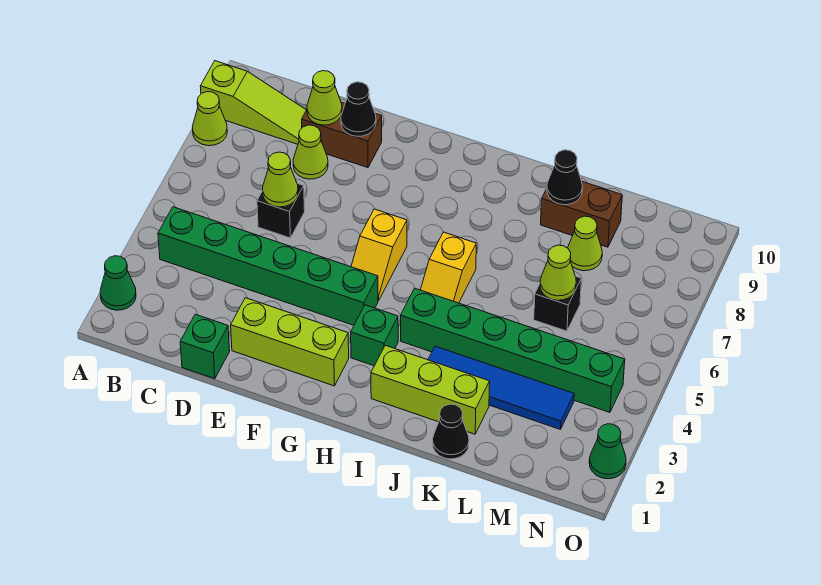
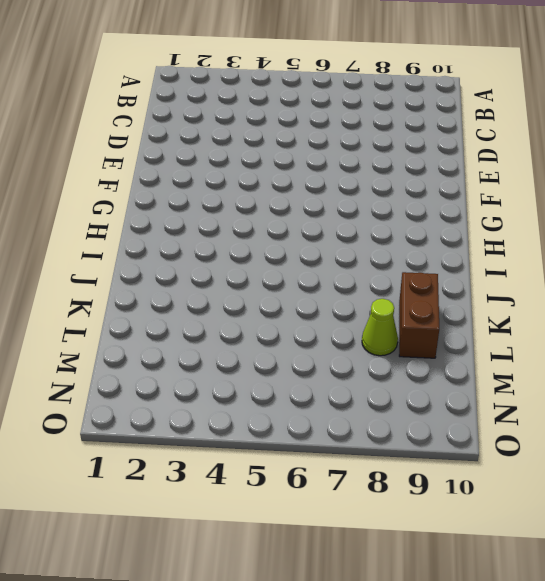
none -> green 1x1 cone [100,256,136,310]
none -> lime 1x1 cone [192,92,227,146]
none -> lime 1x3 slope [200,61,306,144]

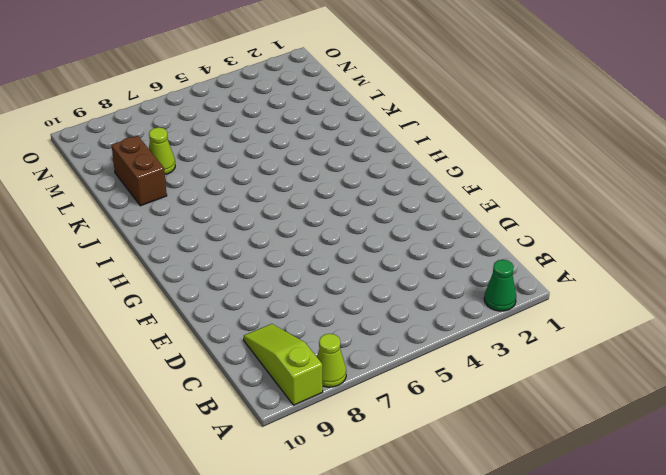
none -> green 1x6 brick [158,207,378,325]
none -> green 1x1 brick [180,314,230,379]
none -> black 1x1 brick [257,183,305,238]

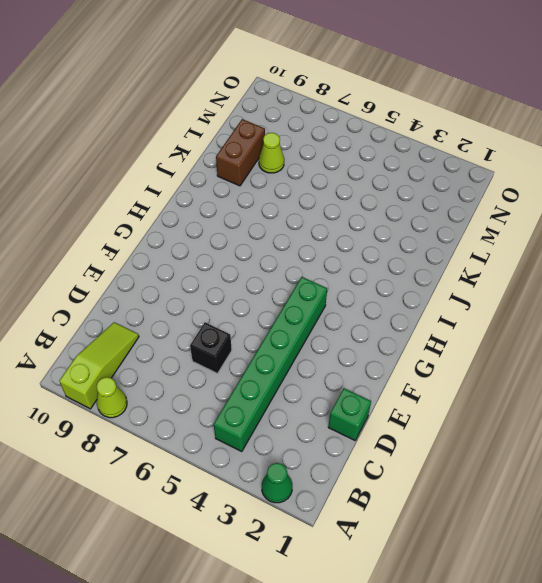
none -> lime 1x1 cone [293,125,328,179]
none -> brown 1x2 brick [302,102,382,168]
none -> lime 1x3 brick [231,298,349,386]

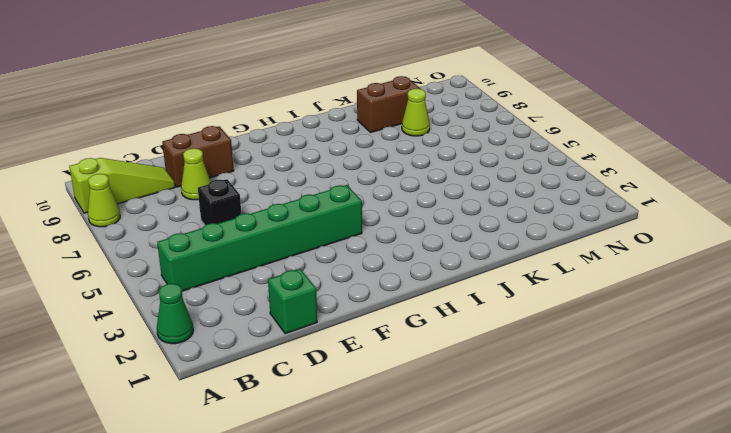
none -> lime 1x3 brick [231,298,349,386]
none -> yellow 1x2 slope [351,209,407,301]
none -> green 1x1 brick [351,305,398,366]

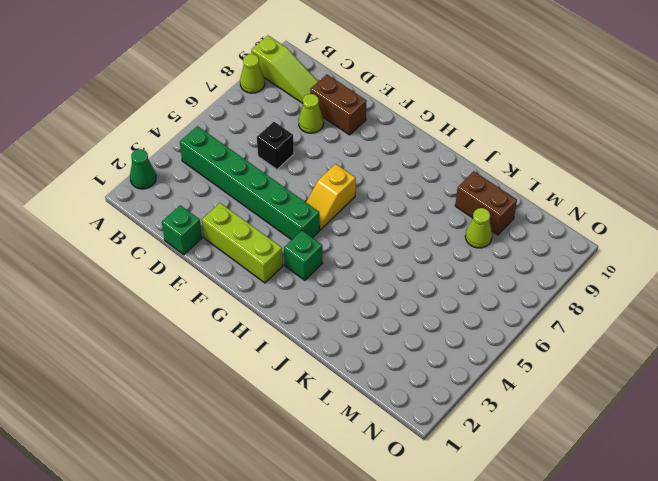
none -> lime 1x3 brick [371,345,490,434]
none -> green 1x6 brick [401,288,625,412]
none -> yellow 1x2 slope [421,232,476,303]

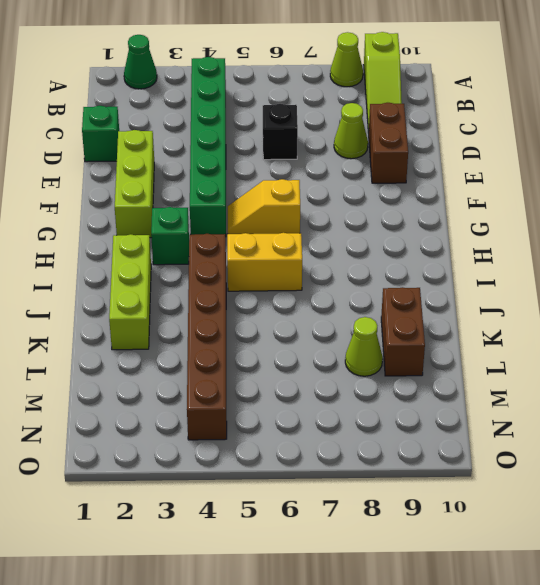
brown 1x6 brick [187,234,227,440] -> green 1x6 brick [401,288,625,412]
yellow 1x2 brick [227,233,302,291] -> yellow 1x2 slope [421,232,476,303]
none -> blue 1x4 tile [428,346,574,429]
none -> black 1x1 cone [433,404,469,459]
none -> black 1x1 brick [534,276,581,331]

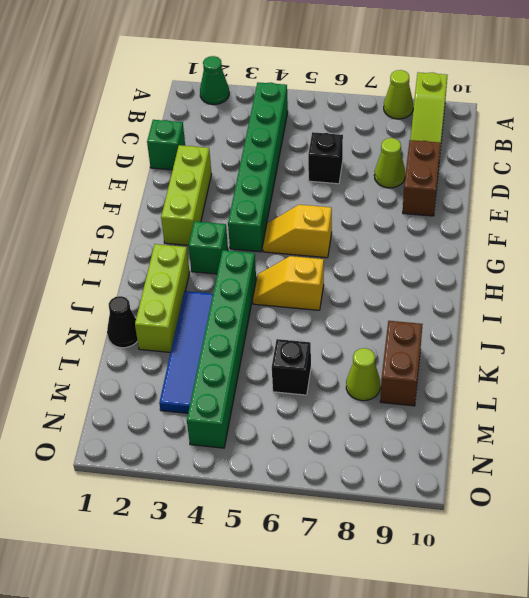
none -> green 1x1 cone [589,424,626,479]
none -> lime 1x1 cone [263,152,298,207]
none -> lime 1x1 cone [307,71,342,125]

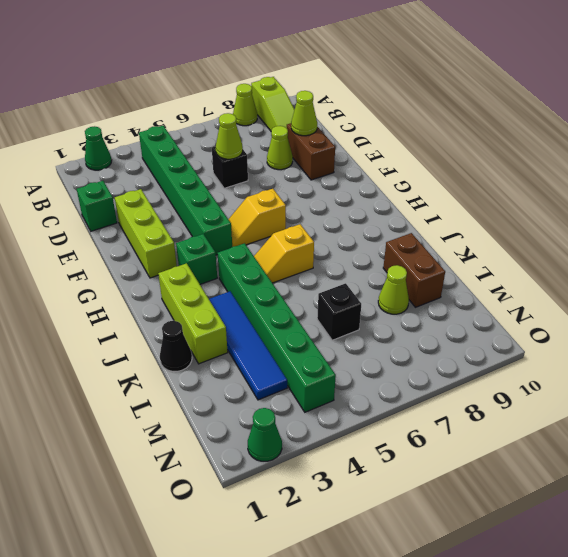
none -> black 1x1 cone [341,82,376,136]
none -> black 1x1 cone [547,150,583,205]
none -> lime 1x1 cone [540,245,576,300]

